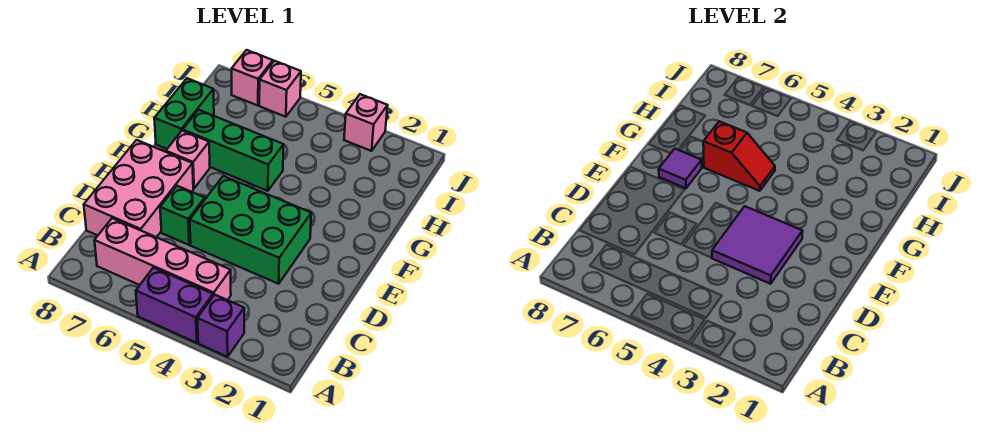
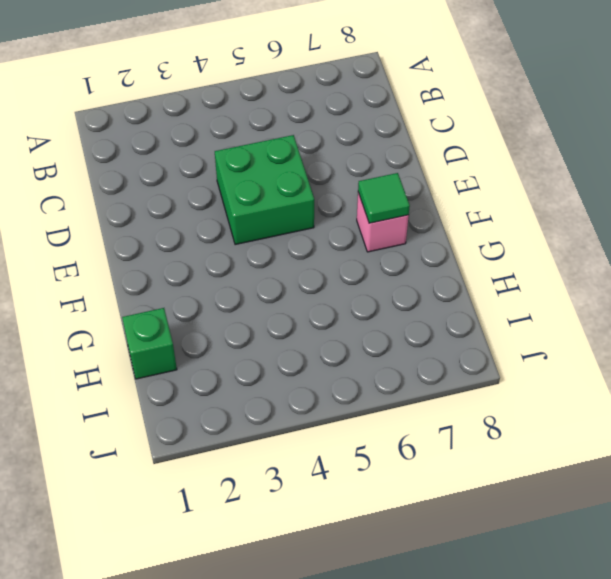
green 2x2 brick [215,135,314,245] -> green 2x3 brick [190,176,311,284]
green 1x1 tile [358,173,410,223] -> purple 1x1 tile [659,149,702,188]
green 1x1 brick [122,308,177,379] -> green 1x1 brick moved to [160,186,205,245]
none -> purple 1x1 brick [197,295,244,357]
none -> purple 1x2 brick [136,268,213,343]
none -> pink 1x4 brick [94,218,231,300]

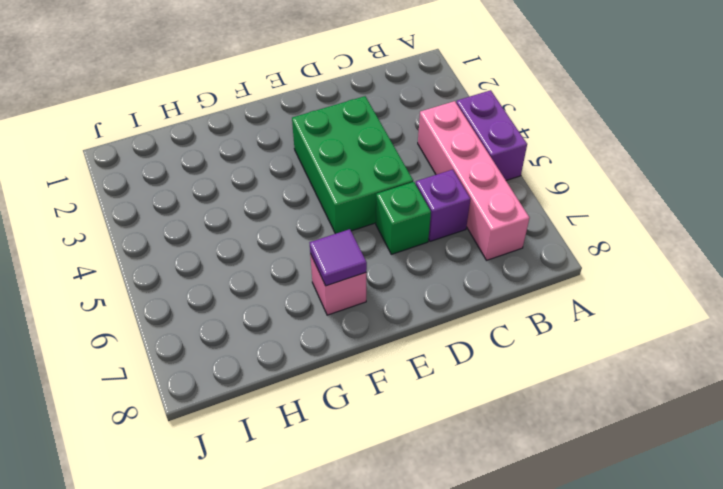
purple 1x1 brick [416,170,470,241] -> purple 1x1 brick moved to [197,295,244,357]
none -> pink 2x3 brick [84,140,193,237]
none -> green 1x3 brick [183,110,284,191]
none -> green 1x2 brick [154,78,214,149]

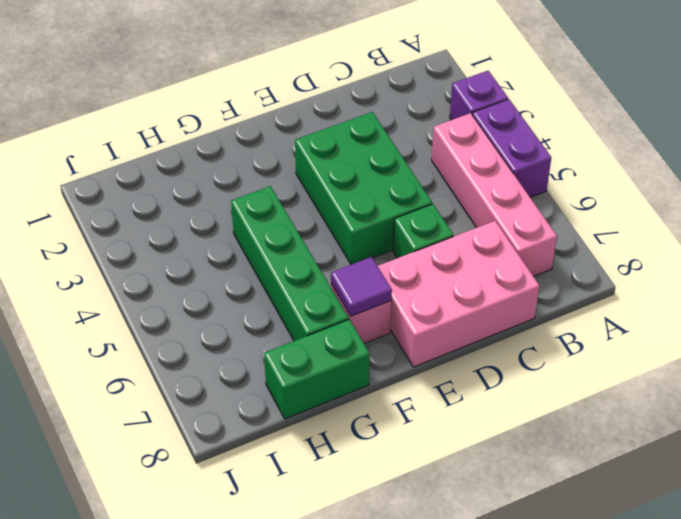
green 1x4 brick [231,186,349,341] -> green 1x3 brick [183,110,284,191]
none -> pink 1x1 brick [344,94,388,151]
none -> pink 1x1 brick [259,61,301,117]
none -> pink 1x1 brick [232,50,273,106]

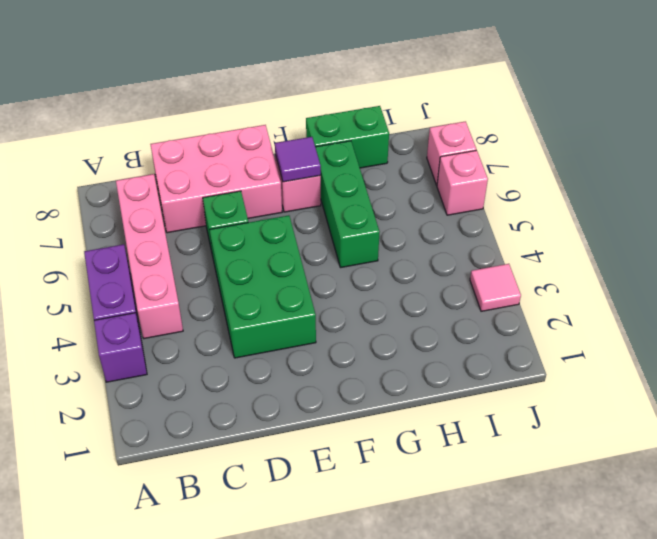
pink 1x1 tile [470,264,521,311] -> pink 1x1 brick [344,94,388,151]
none -> purple 2x2 tile [712,206,803,284]
none -> red 1x2 slope [703,121,775,191]

